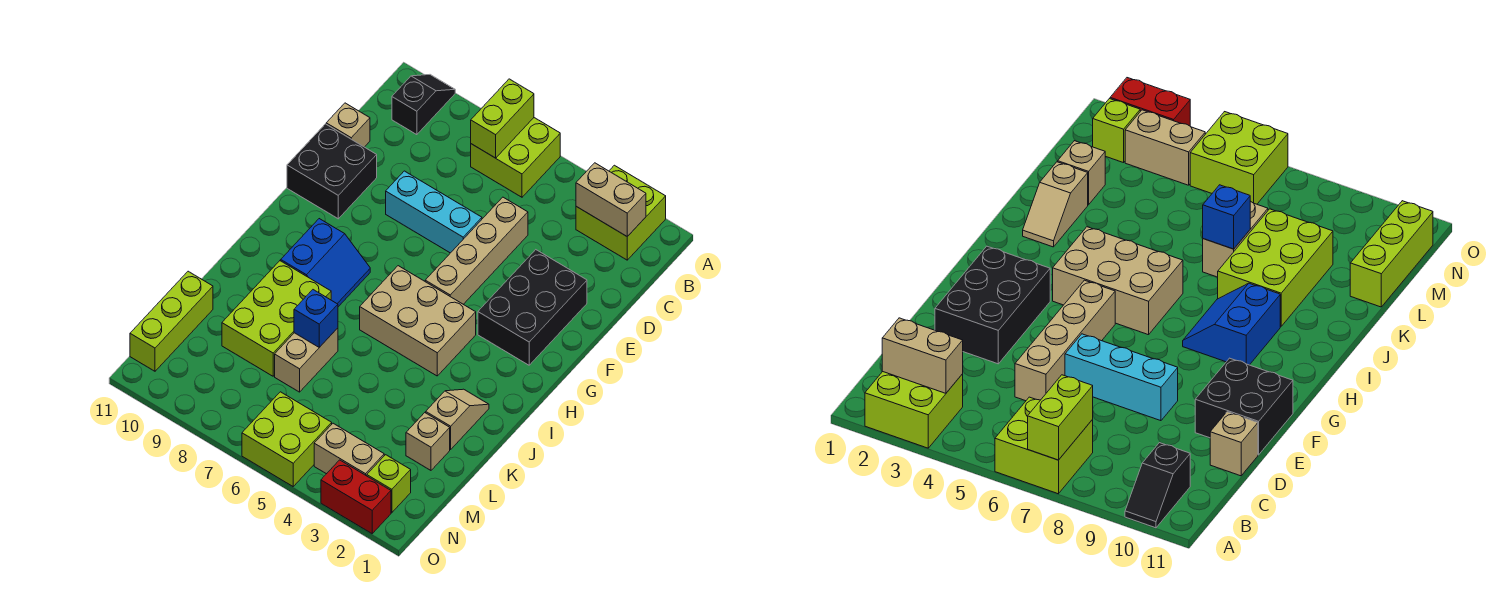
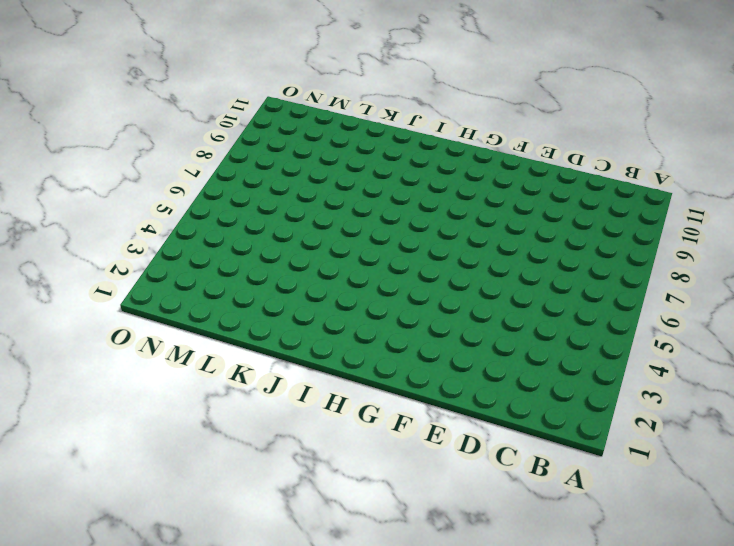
none -> lime 2x2 brick [576,165,666,260]
none -> lime 2x2 brick [471,118,560,197]
none -> black 1x2 slope [392,75,455,135]

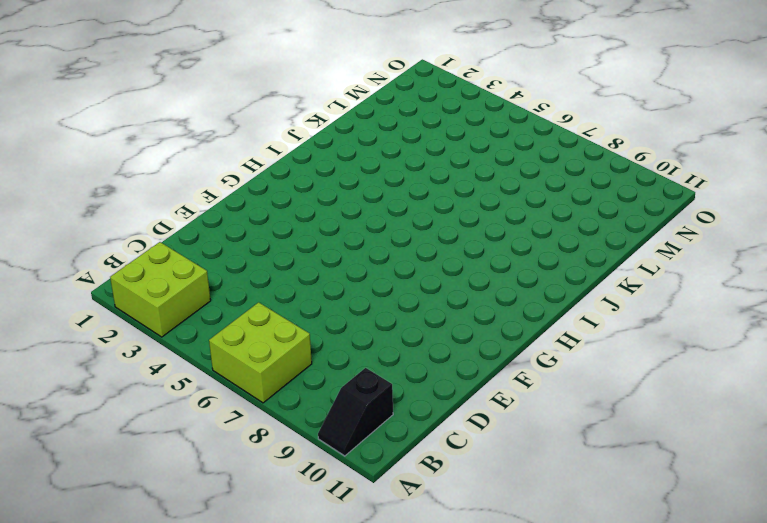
none -> tan 1x4 brick [425,197,528,304]
none -> tan 1x1 brick [326,103,370,147]
none -> black 2x3 brick [478,250,587,365]

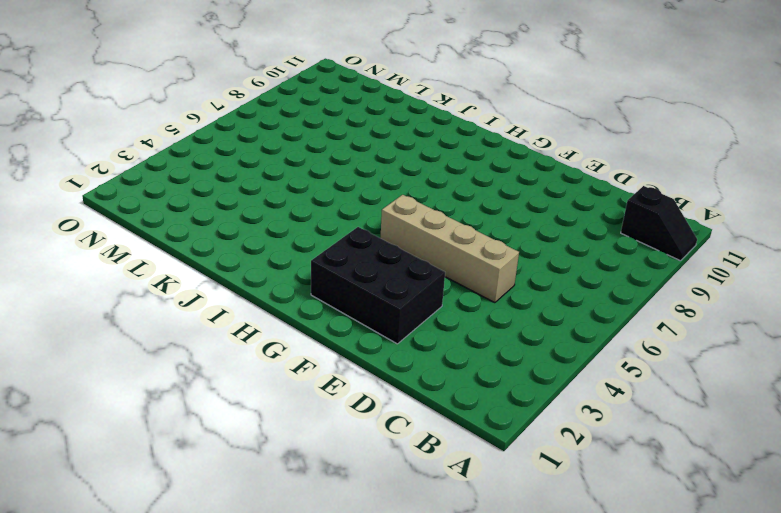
none -> lime 2x2 brick [576,165,666,260]
none -> lime 2x2 brick [471,118,560,197]
none -> tan 1x1 brick [326,103,370,147]

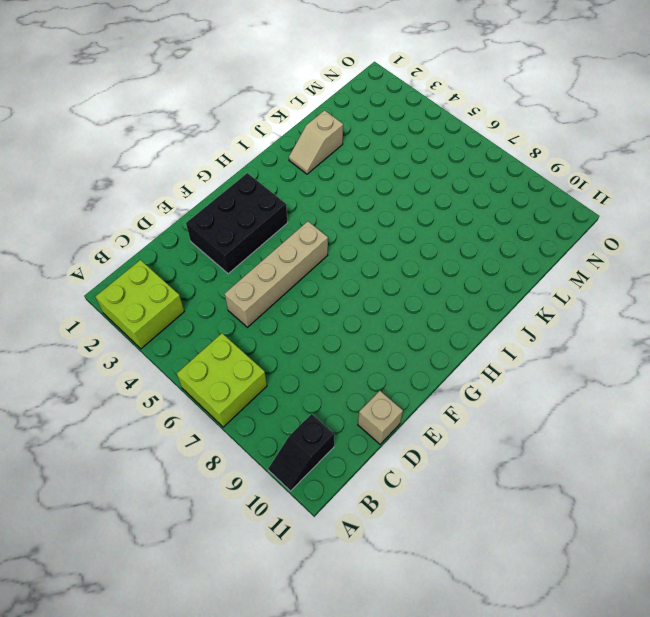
none -> cyan 1x3 brick [386,171,482,253]
none -> black 2x2 brick [287,124,377,219]
none -> tan 2x3 brick [360,266,476,376]

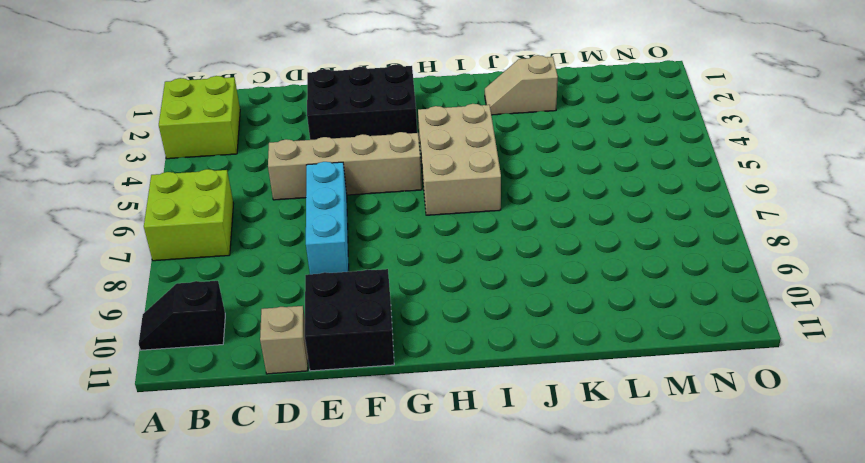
none -> blue 2x2 slope [281,219,370,307]
none -> lime 2x3 brick [222,261,331,376]
none -> tan 1x2 brick [275,328,338,392]

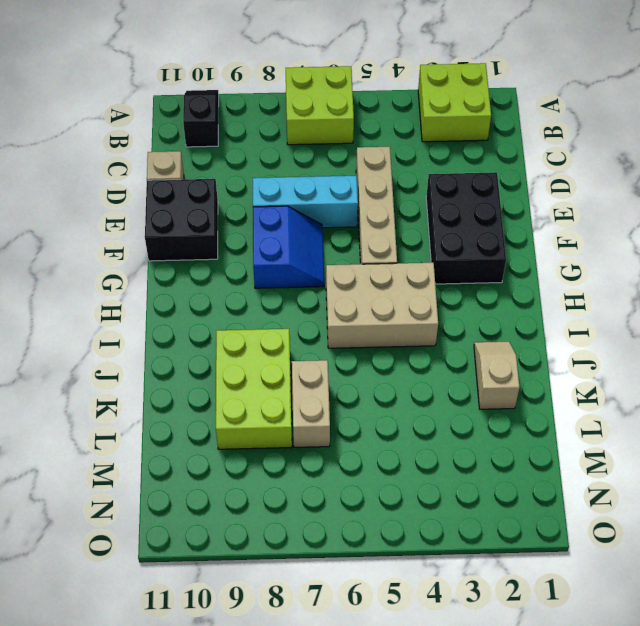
blue 2x2 slope [253,206,324,288] -> blue 2x2 slope moved to [281,219,370,307]
none -> tan 1x1 brick [406,413,450,470]
none -> lime 1x3 brick [130,271,213,371]
none -> lime 1x1 brick [367,455,411,513]

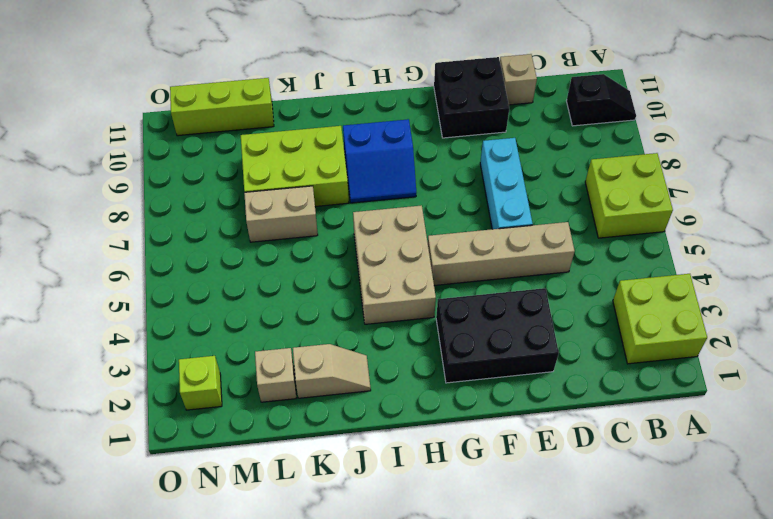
none -> tan 1x2 brick [314,423,384,476]
none -> lime 2x2 brick [242,392,332,486]
none -> red 1x2 brick [321,460,391,534]

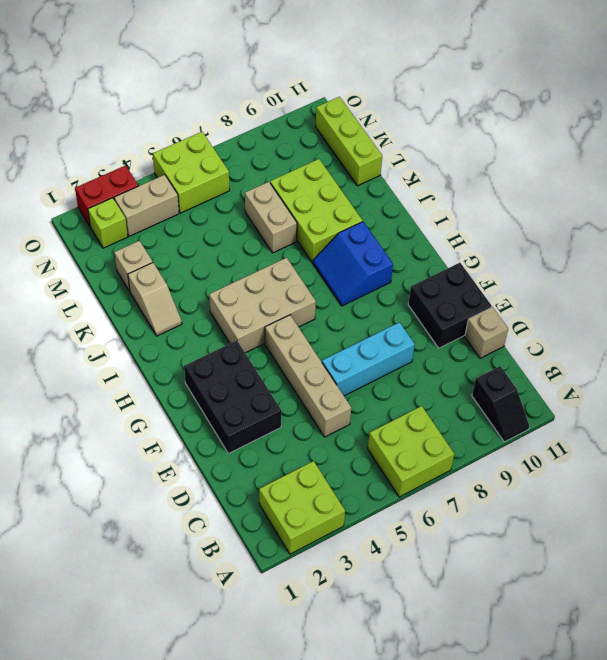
none -> lime 1x2 brick [471,79,534,158]
none -> tan 1x2 brick [576,163,646,237]
none -> blue 1x1 brick [294,290,338,347]

